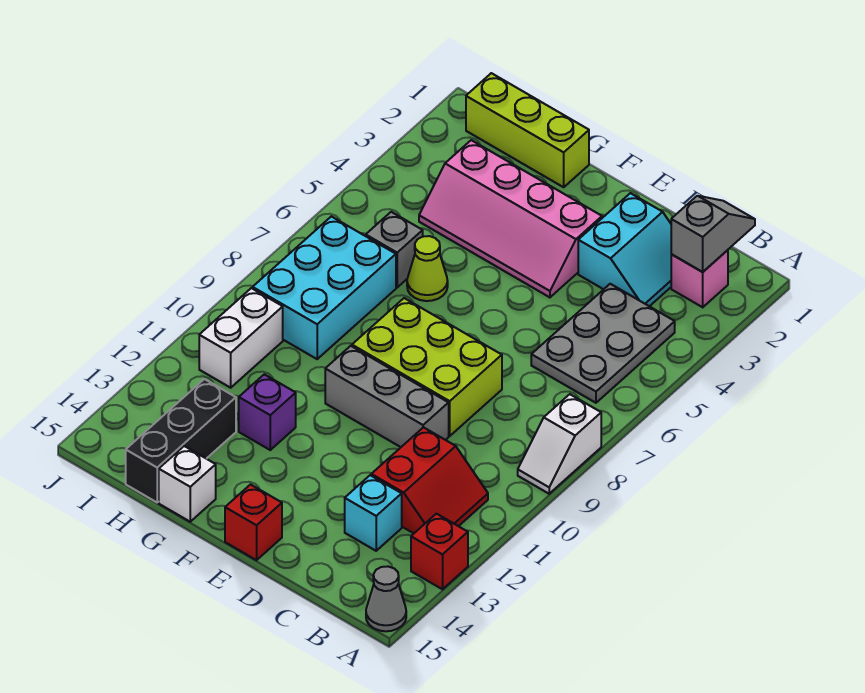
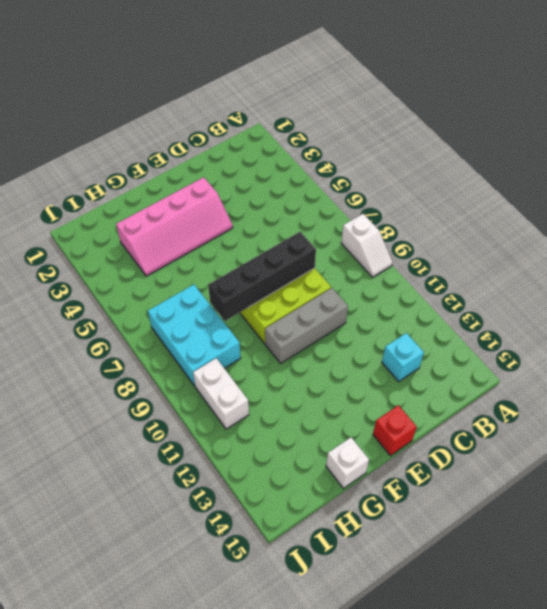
black 1x4 brick [208,232,316,321] -> none
none -> red 1x1 brick [411,514,468,589]
none -> grey 1x1 cone [366,566,406,631]
none -> pink 1x1 brick [671,250,728,307]

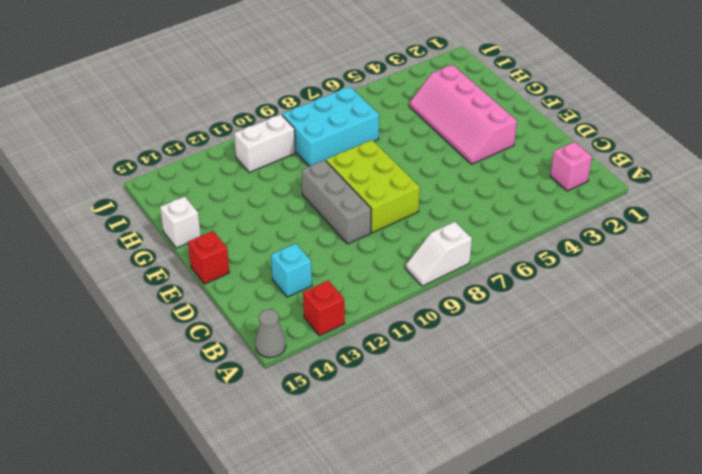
none -> grey 2x3 plate [531,284,675,403]
none -> red 2x2 slope [371,427,488,533]
none -> cyan 2x2 slope [578,193,671,306]

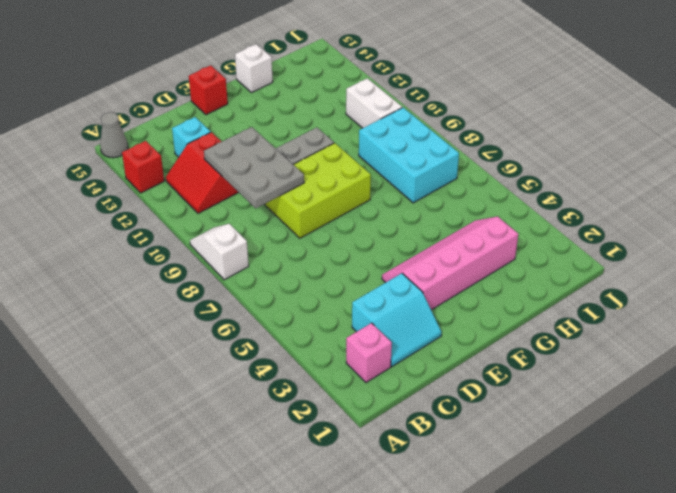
cyan 2x2 slope [352,273,441,366] -> cyan 2x2 slope turned to [578,193,671,306]
grey 2x3 plate [204,127,304,208] -> grey 2x3 plate moved to [531,284,675,403]
none -> lime 1x3 brick [466,73,589,187]
none -> lime 1x1 cone [407,236,448,301]
none -> purple 1x1 brick [239,374,296,450]

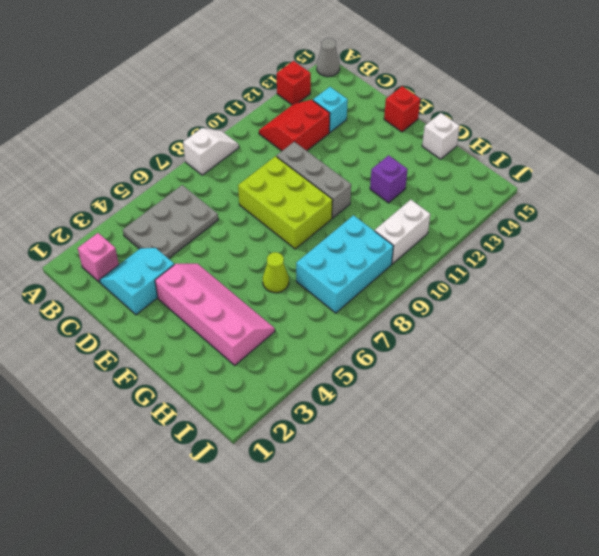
none -> lime 1x3 brick [466,73,589,187]
none -> grey 1x1 brick [366,212,423,287]
none -> black 1x3 brick [126,379,236,502]

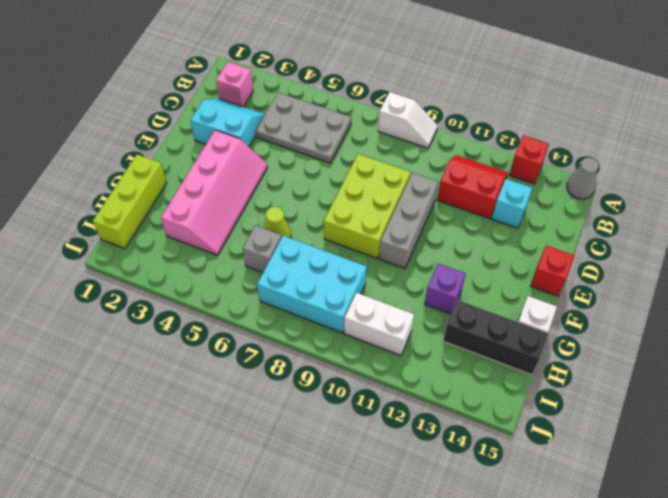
none -> grey 1x2 slope [671,196,755,272]

